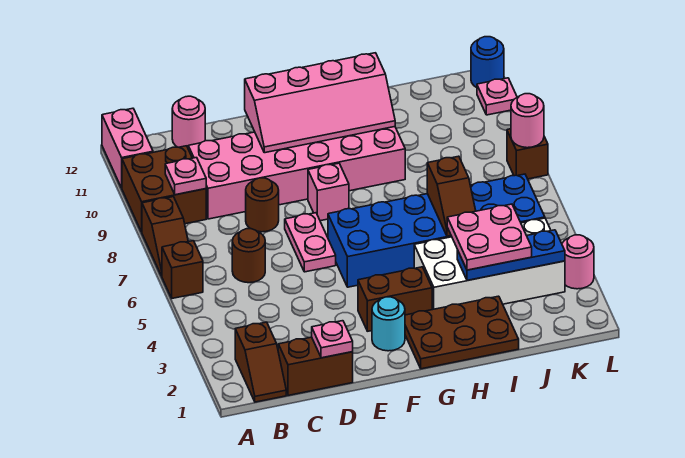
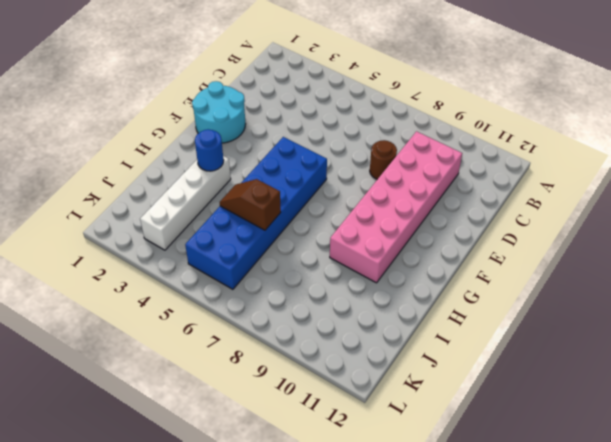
cyan 2x2 round brick [192,81,245,143] -> cyan 1x1 round brick [372,297,405,351]
white 1x4 brick [140,156,231,250] -> white 2x4 brick [414,218,565,310]
blue 1x1 round brick [195,129,224,171] -> blue 1x1 round brick moved to [471,37,504,88]
none -> brown 1x1 brick [162,241,203,298]
none -> brown 1x2 slope [142,197,188,276]
none -> brown 2x2 brick [122,146,206,232]

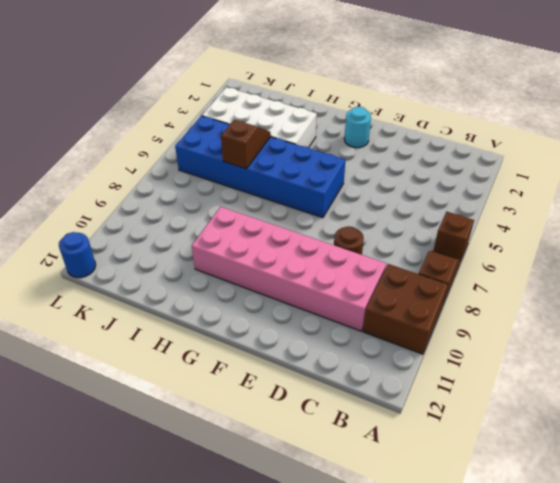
none -> pink 1x2 brick [102,108,153,188]
none -> brown 1x2 slope [235,322,286,402]
none -> brown 1x2 brick [278,337,353,396]

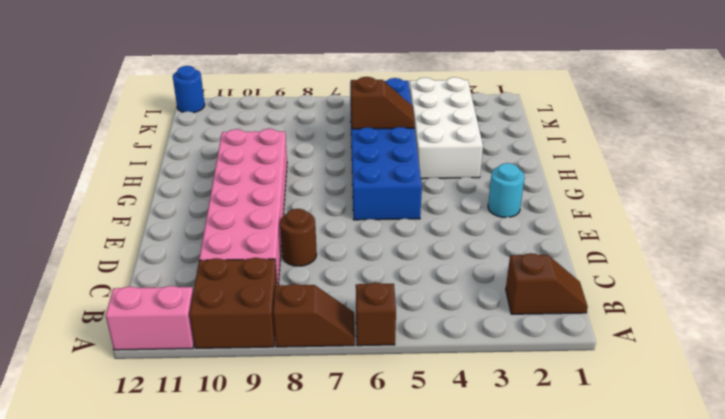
none -> brown 1x2 brick [278,337,353,396]
none -> brown 1x1 round brick [232,229,265,283]
none -> pink 1x1 round brick [172,96,205,147]

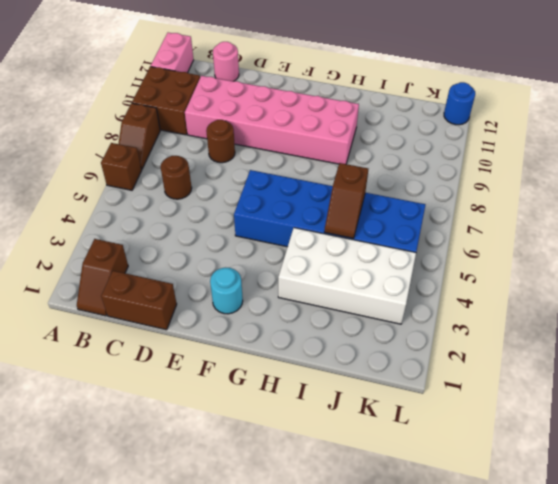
none -> pink 1x2 plate [285,213,336,272]
none -> brown 1x2 brick [358,267,432,331]
none -> pink 1x1 brick [308,163,349,221]

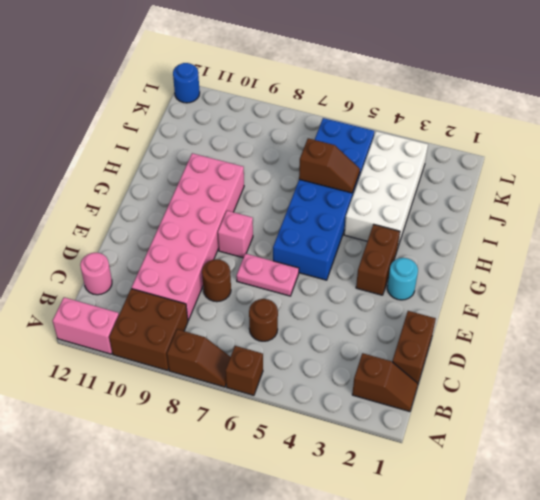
none -> brown 2x3 plate [405,296,519,369]
none -> pink 1x1 round brick [562,235,594,289]
none -> brown 1x1 brick [507,129,548,179]

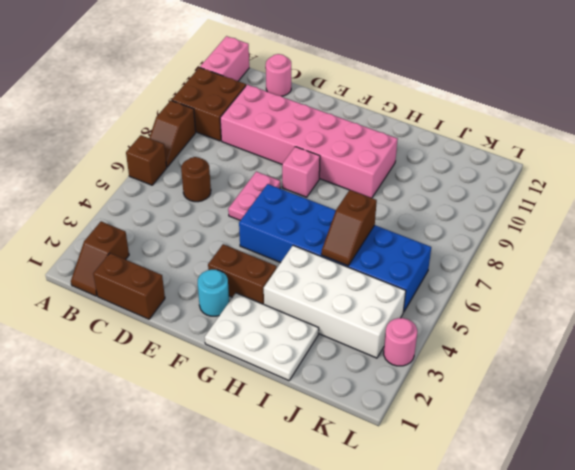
white 2x3 plate [205,293,319,381] -> brown 2x3 plate [405,296,519,369]
none -> brown 1x1 round brick [246,178,279,232]
none -> brown 1x1 brick [507,129,548,179]
none -> pink 1x1 plate [477,78,517,115]

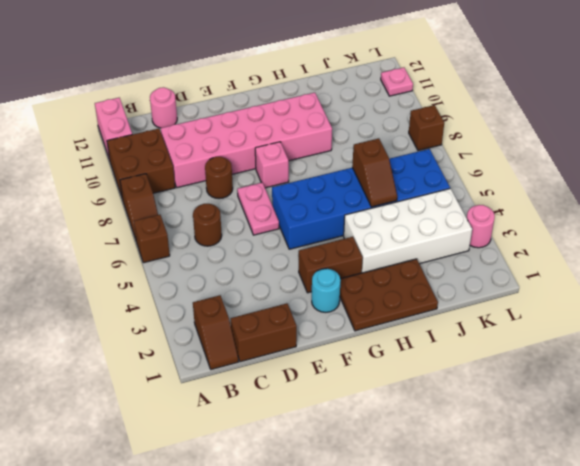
none -> blue 1x1 round brick [471,37,504,88]
none -> pink 1x1 plate [165,158,206,195]
none -> pink 1x1 plate [312,321,353,358]

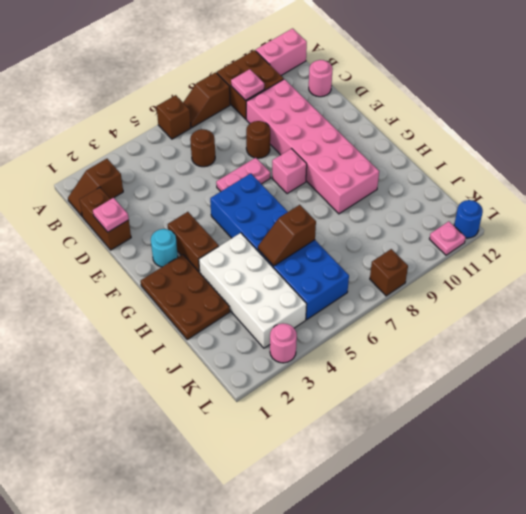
none -> pink 2x4 slope [245,53,395,153]
none -> blue 1x3 plate [457,230,565,280]
none -> pink 1x1 round brick [511,94,544,148]

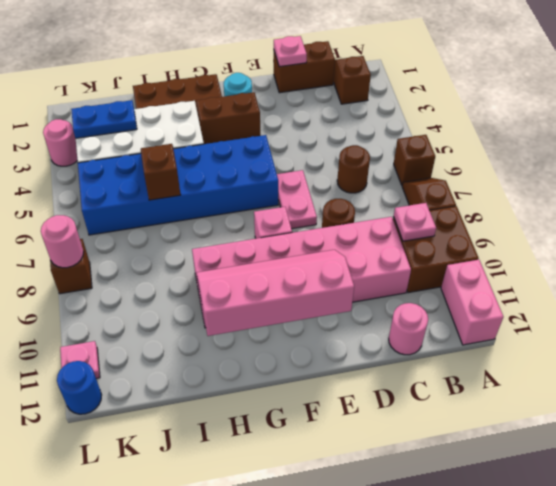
blue 1x2 plate [71,100,137,138] -> blue 1x3 plate [457,230,565,280]
none -> pink 2x2 plate [447,204,532,270]

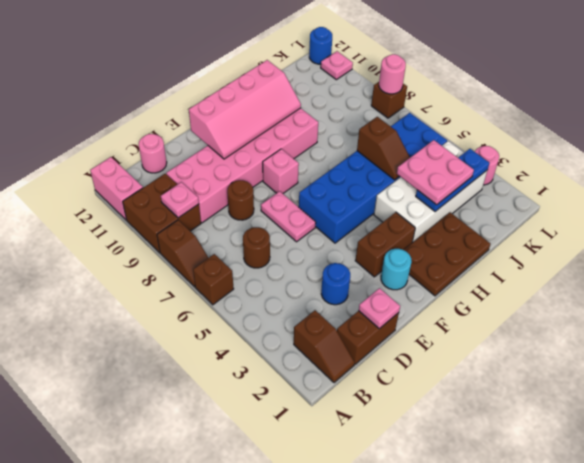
blue 1x1 round brick [321,263,350,305] -> none

